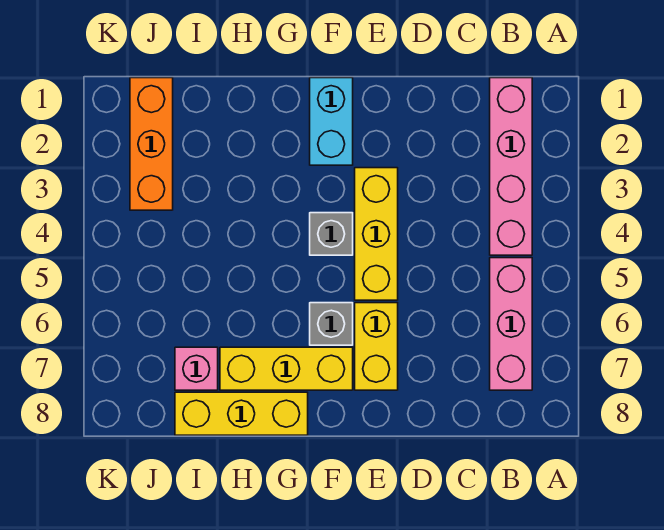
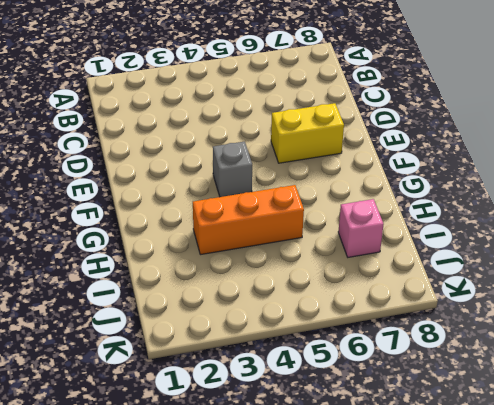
orange 1x3 brick [193,185,304,255] -> orange 1x3 brick moved to [130,78,173,210]
none -> pink 1x4 brick [490,78,532,255]
none -> pink 1x3 brick [490,258,532,390]

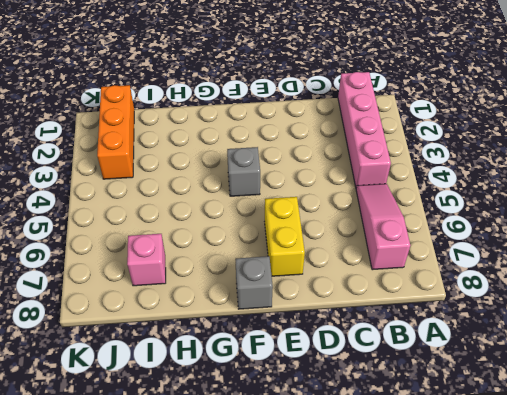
pink 1x3 slope [356,184,410,270] -> pink 1x3 brick [490,258,532,390]
grey 1x1 brick [235,256,273,309] -> grey 1x1 brick moved to [310,303,353,345]
none -> yellow 1x3 brick [355,168,398,300]
none -> cyan 1x2 brick [310,78,353,165]

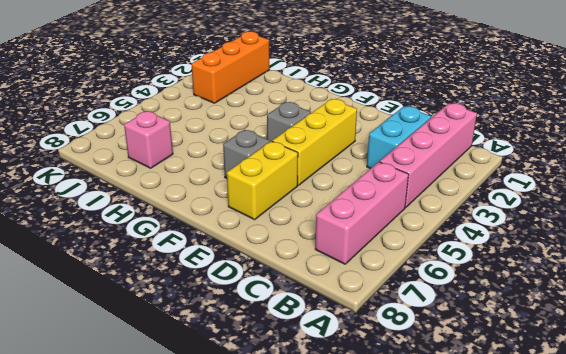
cyan 1x2 brick [367,106,431,169] -> cyan 1x2 brick moved to [310,78,353,165]
none -> yellow 1x3 brick [220,347,353,390]
none -> yellow 1x3 brick [175,392,308,435]

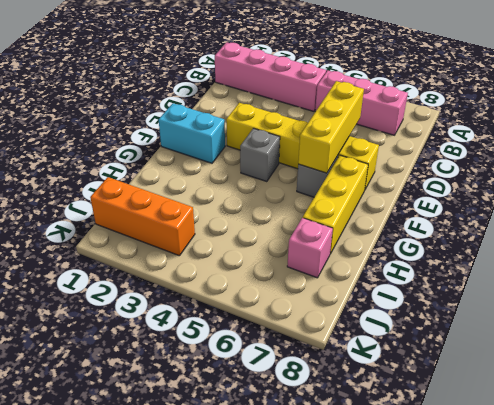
yellow 1x3 brick [298,81,364,173] -> yellow 1x3 brick moved to [175,392,308,435]

